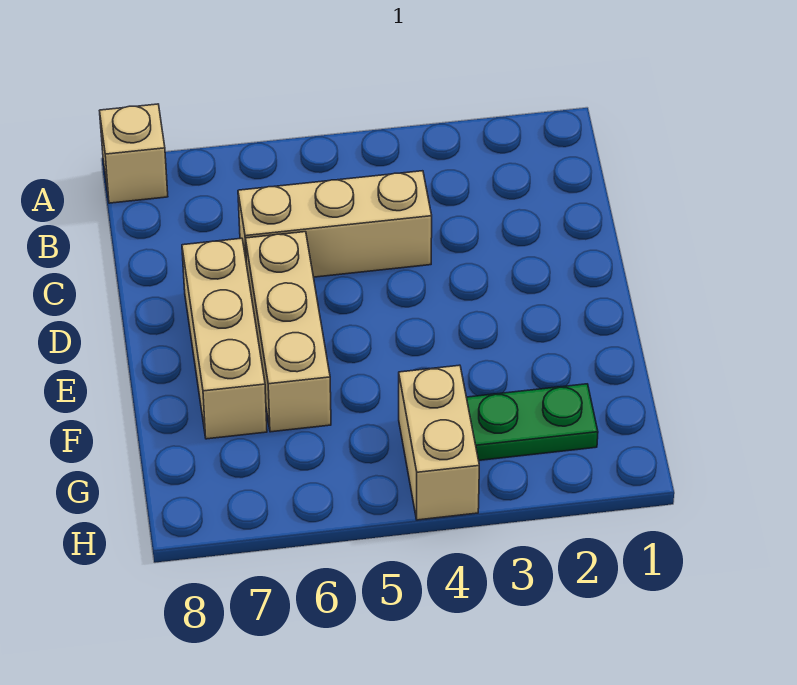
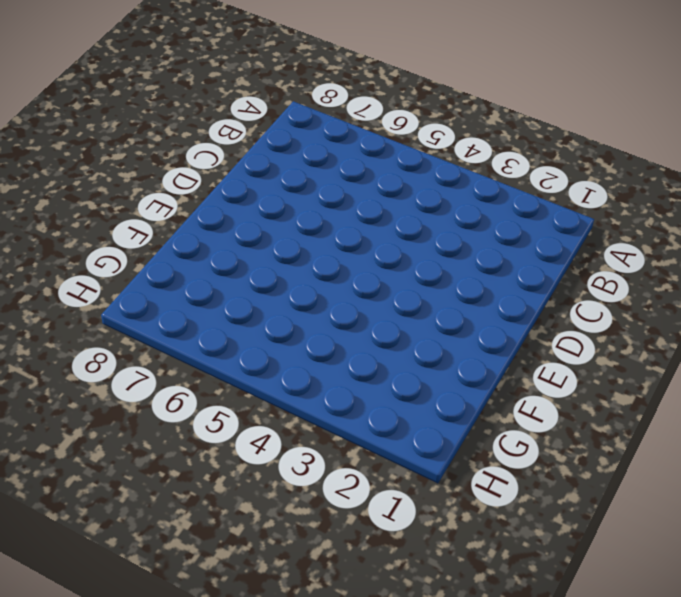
none -> tan 1x1 brick [99,104,168,203]
none -> tan 1x3 brick [238,171,432,277]

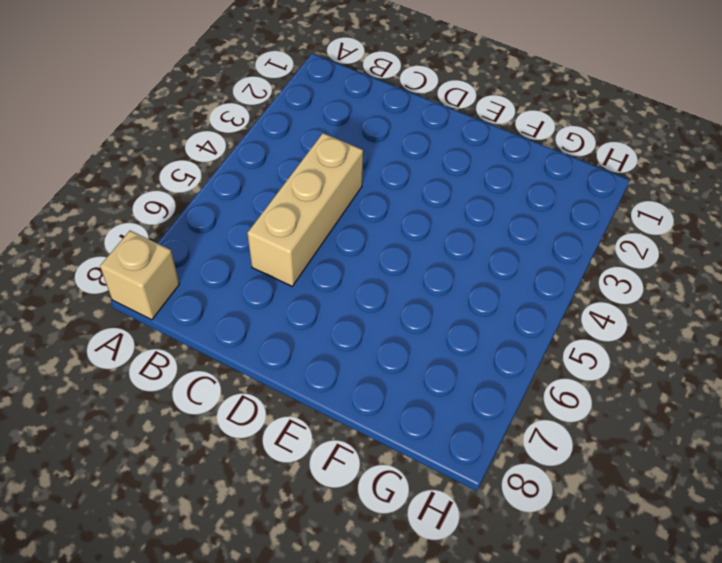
none -> tan 1x3 brick [245,232,331,432]
none -> tan 1x3 brick [182,238,267,439]

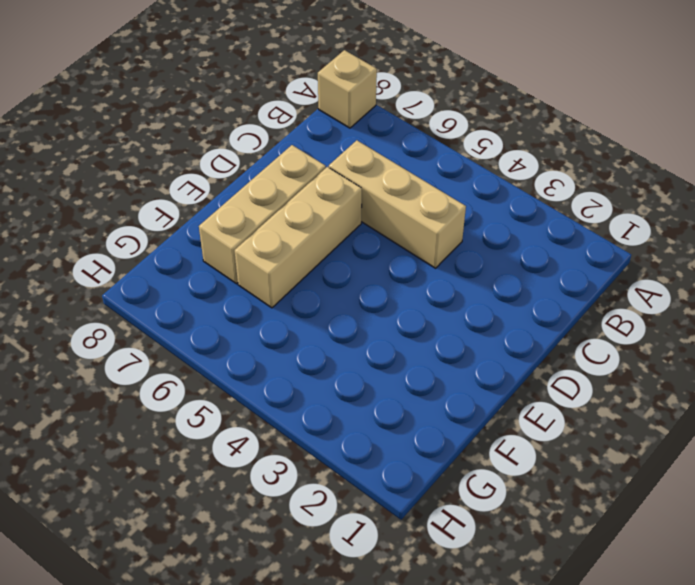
none -> green 1x2 plate [466,384,598,460]
none -> tan 1x2 brick [399,365,479,520]

